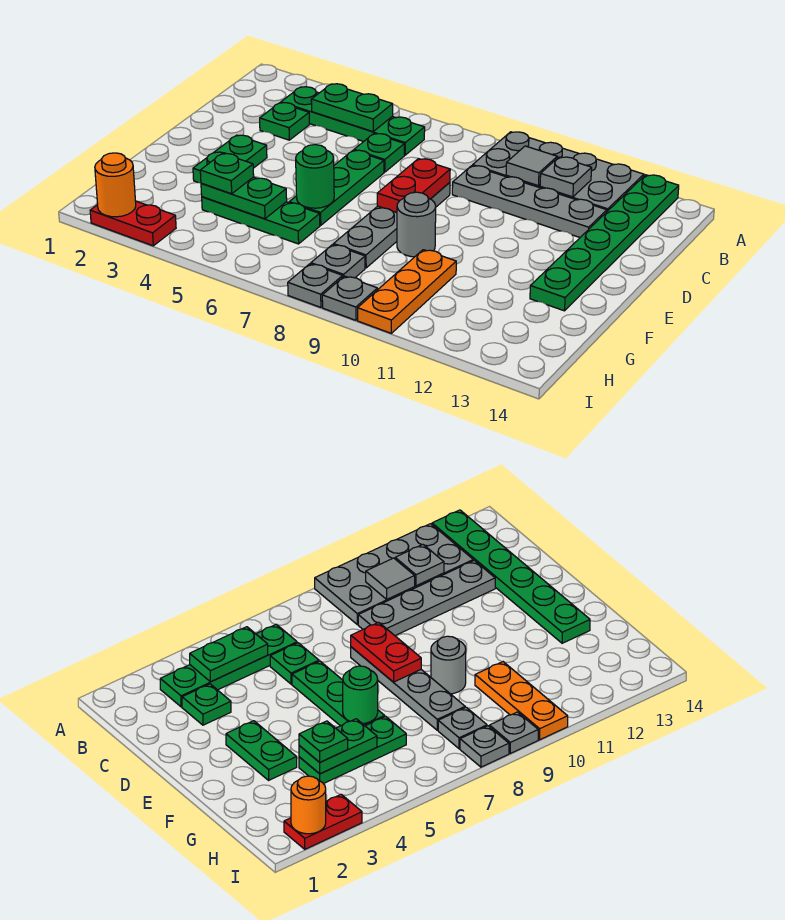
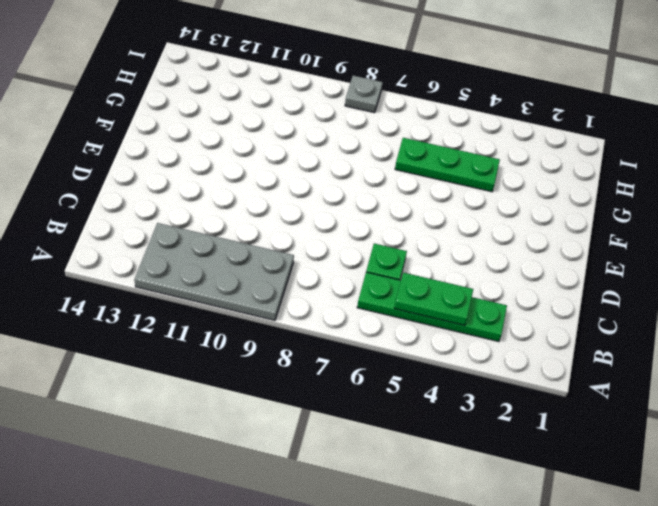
none -> green 1x6 plate [530,175,679,311]
none -> green 1x1 plate [260,103,309,140]
none -> grey 1x4 plate [452,166,607,237]

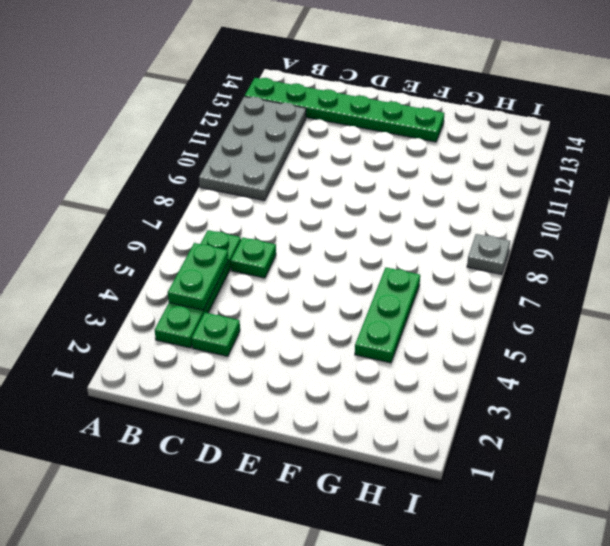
none -> grey 1x4 plate [452,166,607,237]
none -> green 1x3 plate [289,150,384,225]
none -> grey 1x4 plate [334,182,450,268]

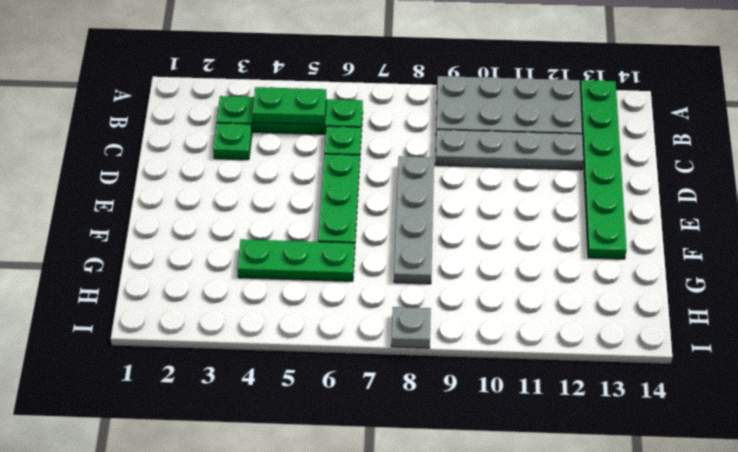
none -> green 1x2 plate [193,135,267,183]
none -> grey 1x1 round brick [397,192,436,257]
none -> orange 1x3 plate [358,250,456,333]

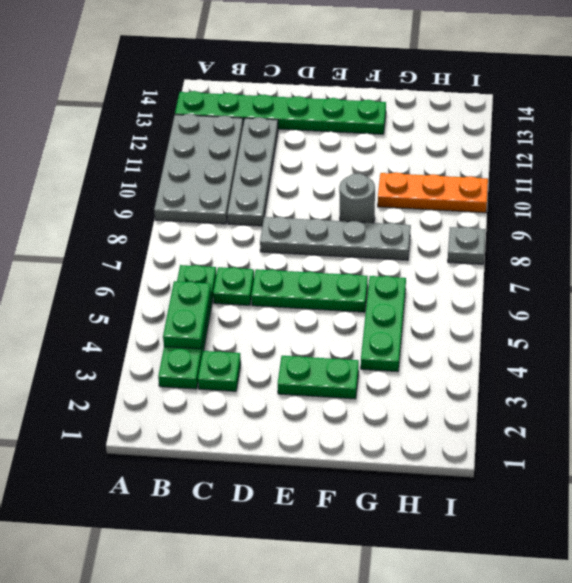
none -> grey 1x1 plate [311,245,365,278]
none -> red 1x2 plate [90,201,176,246]
none -> grey 1x1 plate [322,276,377,320]

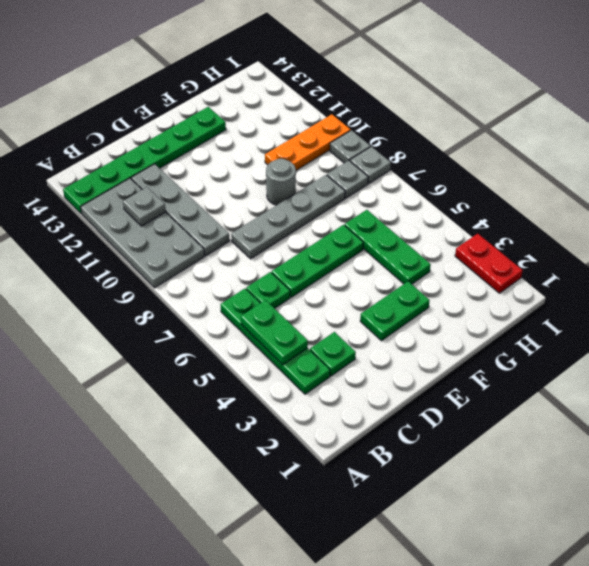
none -> grey 1x1 tile [506,146,557,186]
none -> red 1x2 plate [377,159,450,213]
none -> green 1x1 round brick [296,145,334,208]

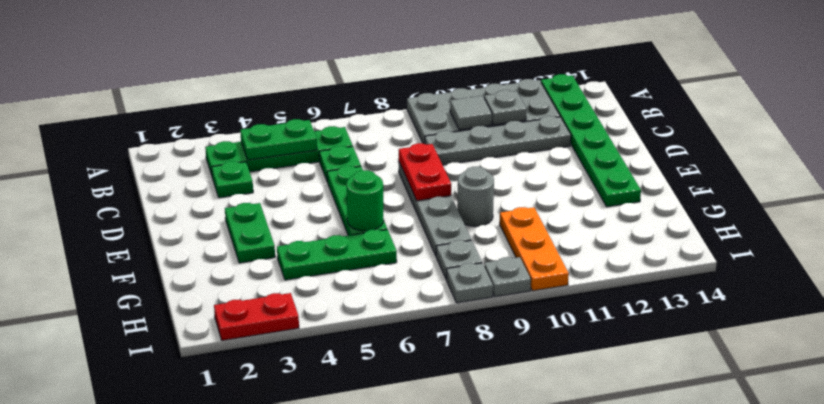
none -> green 1x2 plate [201,177,287,219]
none -> orange 1x1 round brick [95,153,136,217]
none -> green 1x1 plate [200,153,254,194]

